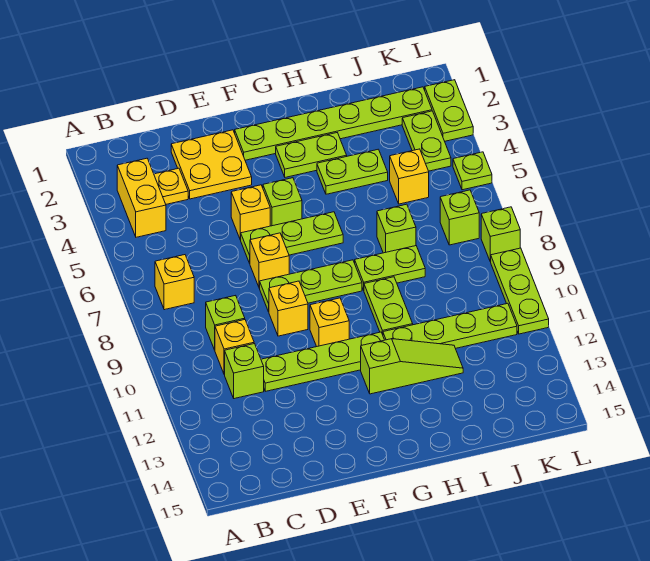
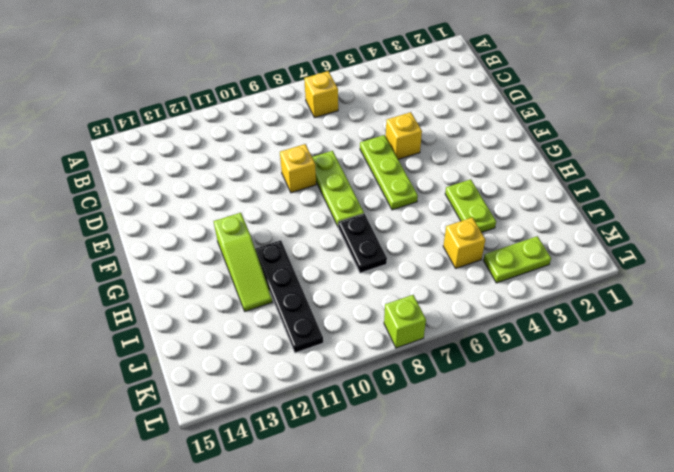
black 1x2 plate [338,214,387,273] -> lime 1x2 plate [355,246,425,290]
black 1x4 plate [255,240,323,353] -> lime 1x4 plate [383,303,517,348]
none -> yellow 1x2 brick [117,158,166,237]
none -> yellow 1x1 plate [154,168,188,204]
none -> lime 1x1 brick [206,295,245,350]
none -> yellow 1x1 brick [215,320,254,375]

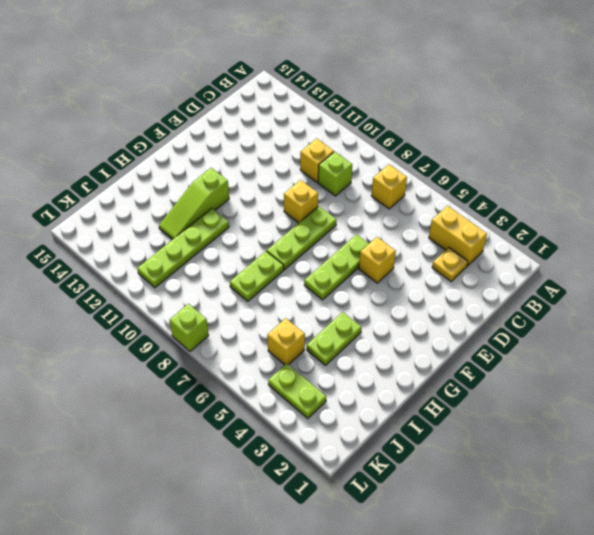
none -> lime 1x1 brick [225,344,264,399]
none -> yellow 2x2 plate [171,130,252,199]
none -> lime 1x4 plate [261,332,384,391]
none -> yellow 1x1 brick [250,233,289,288]

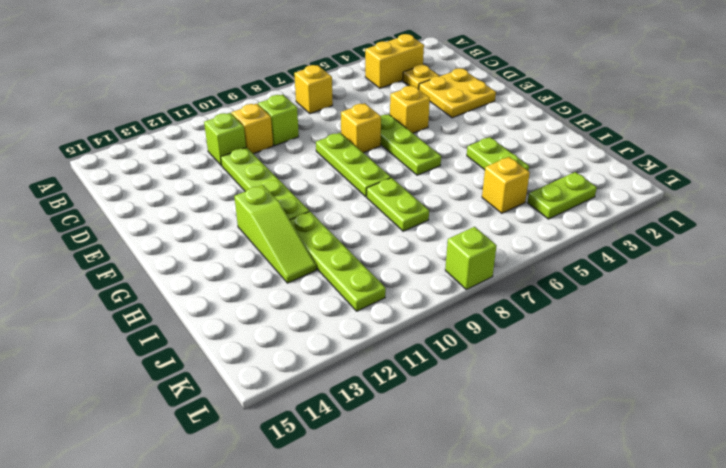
none -> yellow 1x1 brick [269,281,308,336]
none -> lime 1x6 plate [235,87,432,160]
none -> lime 1x1 brick [263,178,302,226]
none -> yellow 1x1 brick [310,298,349,347]

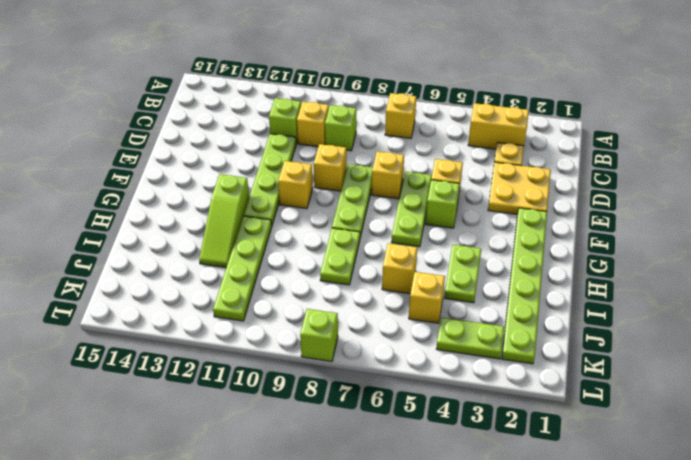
yellow 1x1 brick [382,243,417,294] -> none
none -> lime 1x2 plate [276,133,347,177]
none -> lime 1x2 plate [364,277,413,335]
none -> lime 1x1 brick [377,204,416,253]
none -> lime 1x1 brick [440,190,479,245]

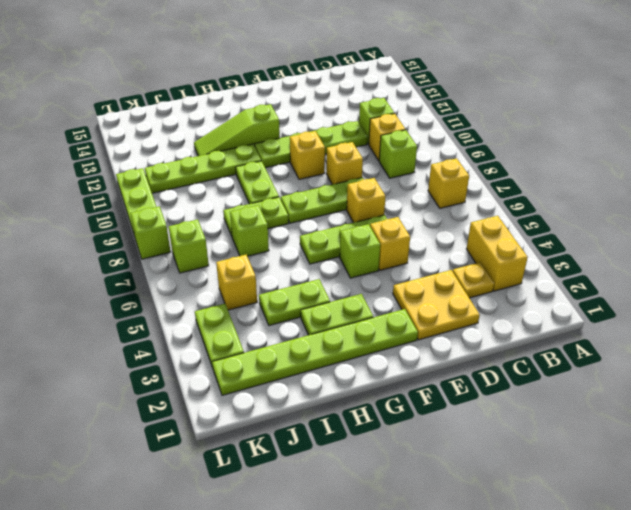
none -> lime 1x2 plate [425,80,473,141]
none -> lime 1x1 plate [453,152,492,190]

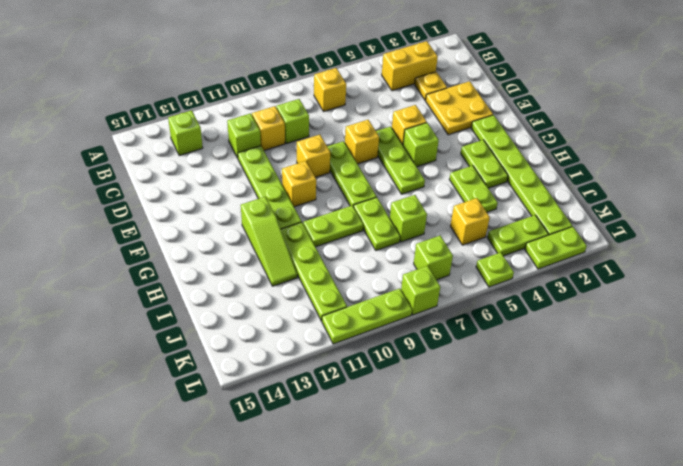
lime 1x1 brick [168,110,203,156] -> none

